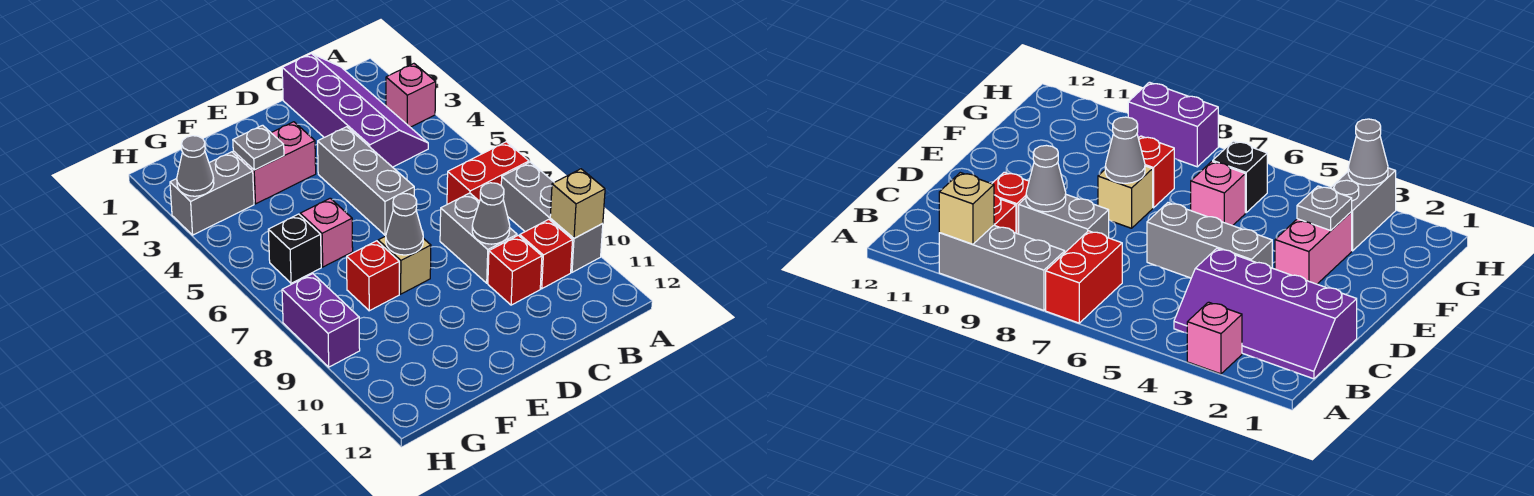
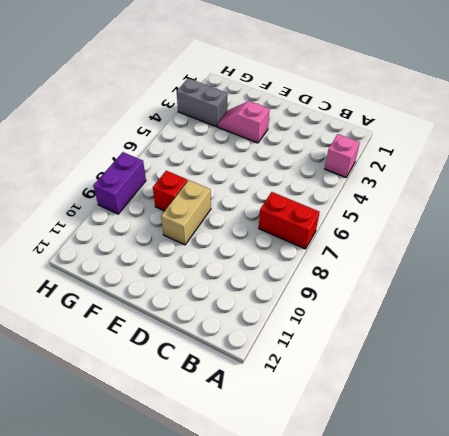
pink 1x2 slope [218,101,270,143] -> pink 1x2 brick [233,122,316,204]
tan 1x2 brick [161,180,211,245] -> tan 1x1 brick [378,236,431,294]
none -> grey 1x3 brick [501,162,603,272]
none -> purple 2x4 slope [282,54,428,167]
none -> red 1x1 brick [520,219,572,289]

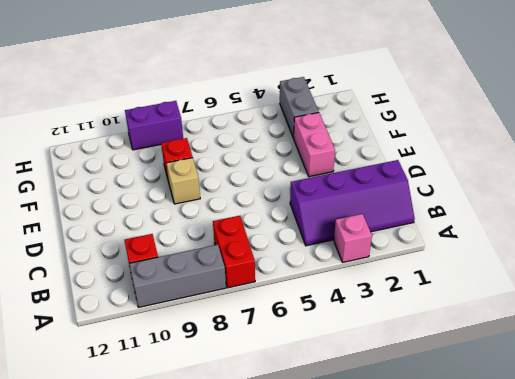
none -> grey 1x2 brick [440,193,517,283]
none -> red 1x1 brick [488,235,542,305]
none -> grey 1x3 brick [318,127,414,235]

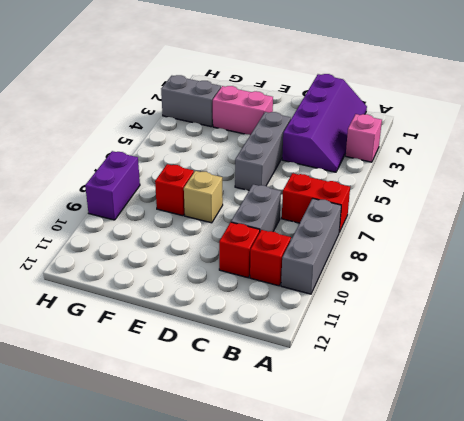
none -> pink 1x1 brick [300,198,353,267]
none -> black 1x1 brick [268,214,321,283]
none -> tan 1x1 brick [550,169,605,238]

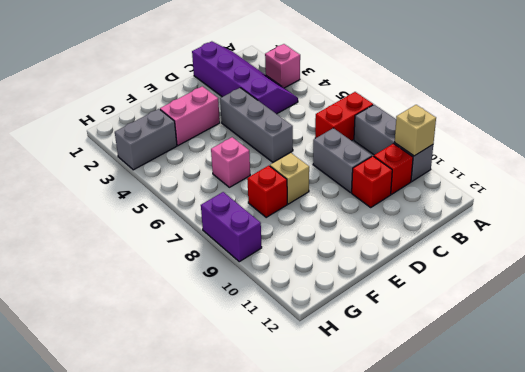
none -> black 1x1 brick [268,214,321,283]
none -> grey 1x1 cone [472,183,510,244]
none -> grey 1x1 cone [386,193,423,255]

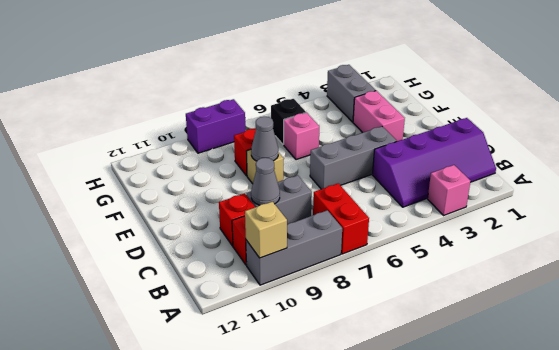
none -> grey 1x1 plate [233,125,284,170]
none -> grey 1x1 cone [177,136,214,196]

